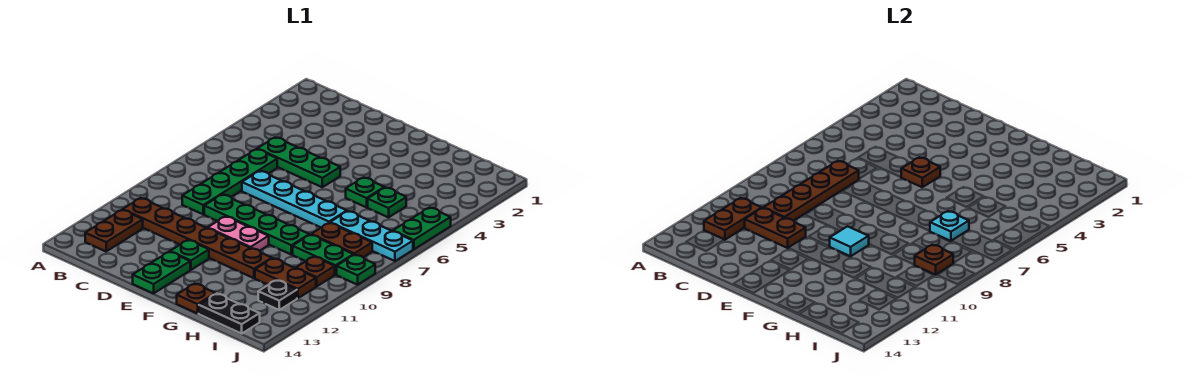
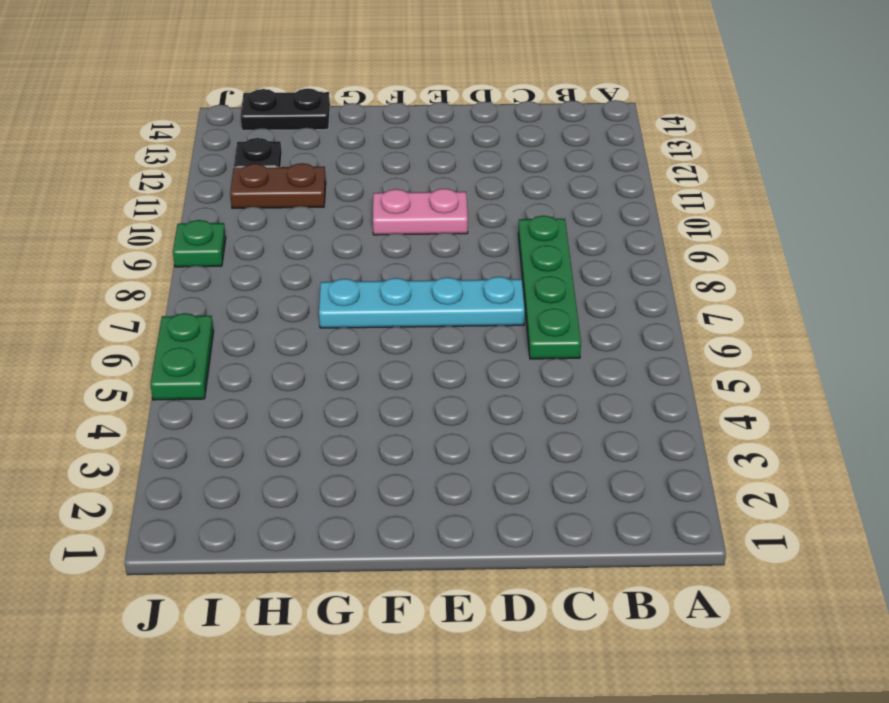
none -> brown 1x6 plate [123,198,272,278]
none -> brown 1x2 plate [85,210,143,251]
none -> green 1x3 plate [257,137,340,187]

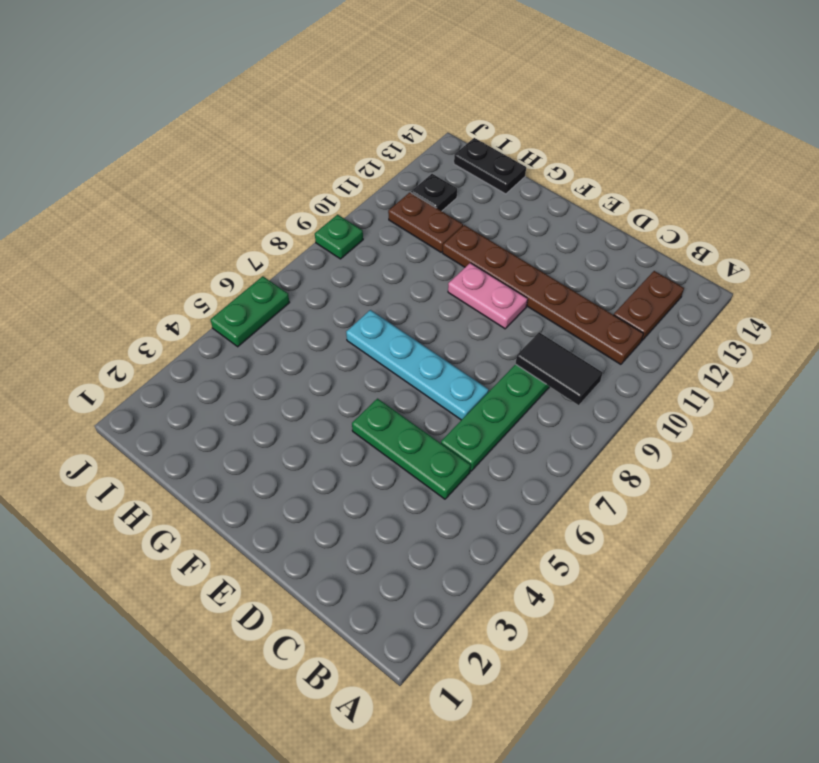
black 1x2 tile [516,332,603,405] -> brown 1x4 plate [764,161,859,221]
none -> green 1x4 plate [204,195,309,255]
none -> green 1x1 plate [170,240,209,270]
none -> green 1x2 plate [133,252,190,293]

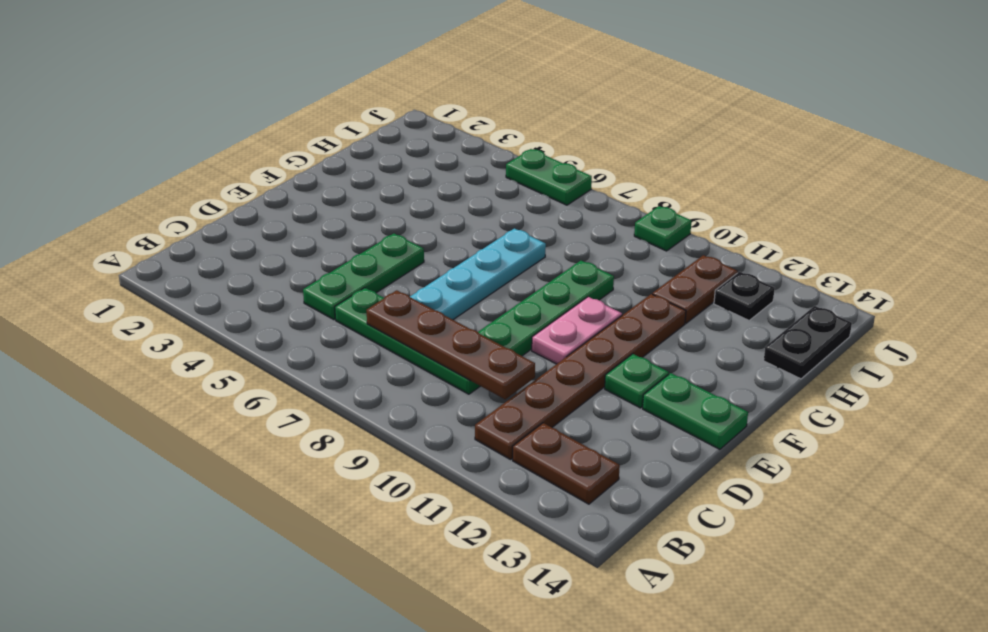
none -> green 1x1 plate [346,177,384,207]
none -> brown 1x1 plate [177,284,216,314]
none -> green 1x1 plate [368,188,406,217]

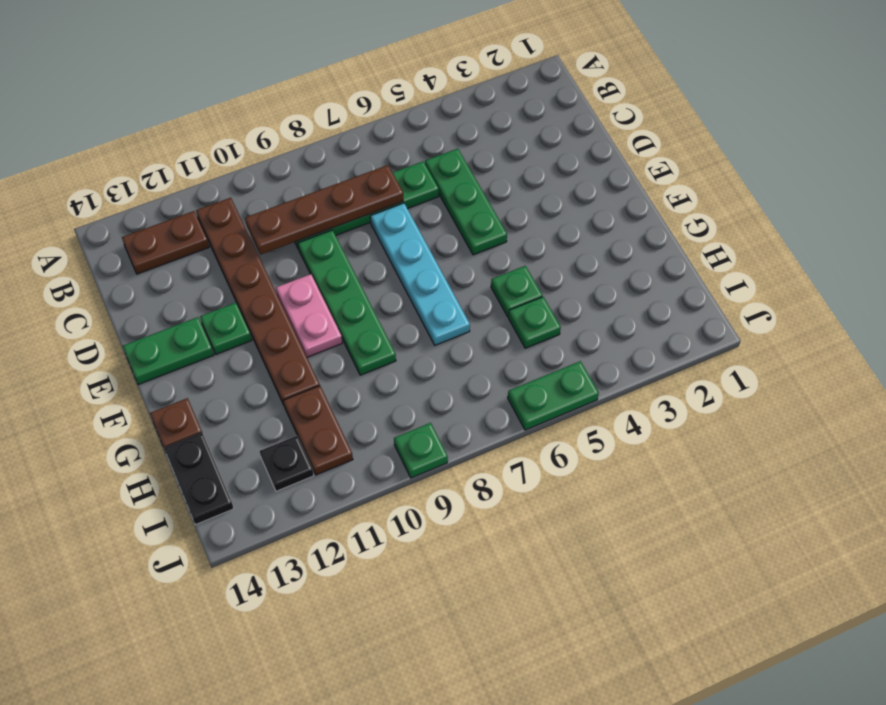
none -> cyan 1x3 plate [330,211,413,261]
none -> brown 1x2 plate [311,223,372,257]
none -> green 1x2 plate [293,235,353,275]

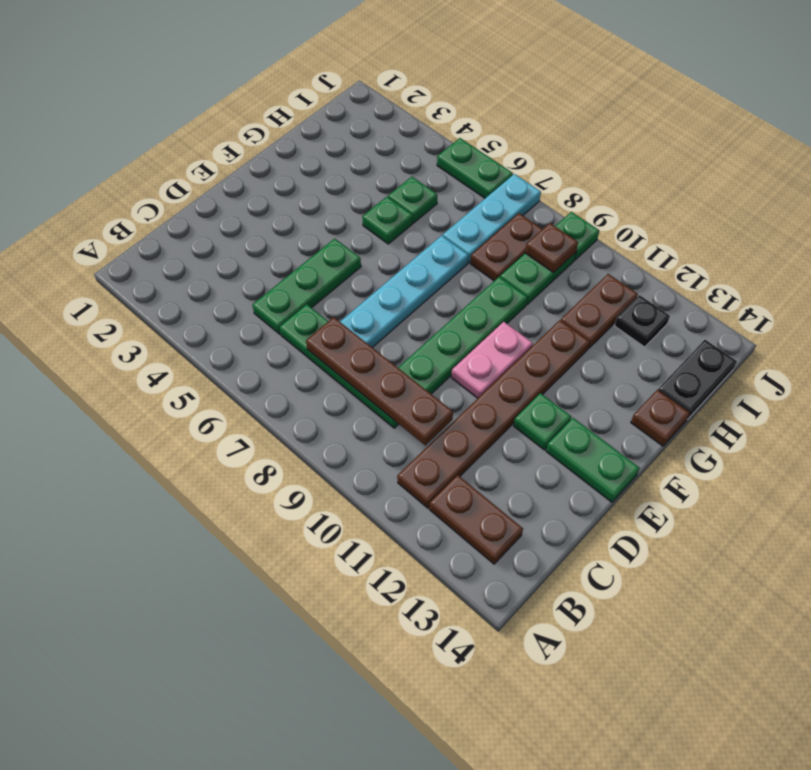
none -> brown 1x1 plate [296,256,335,286]
none -> brown 1x2 plate [704,198,762,240]
none -> brown 1x2 plate [744,208,806,248]

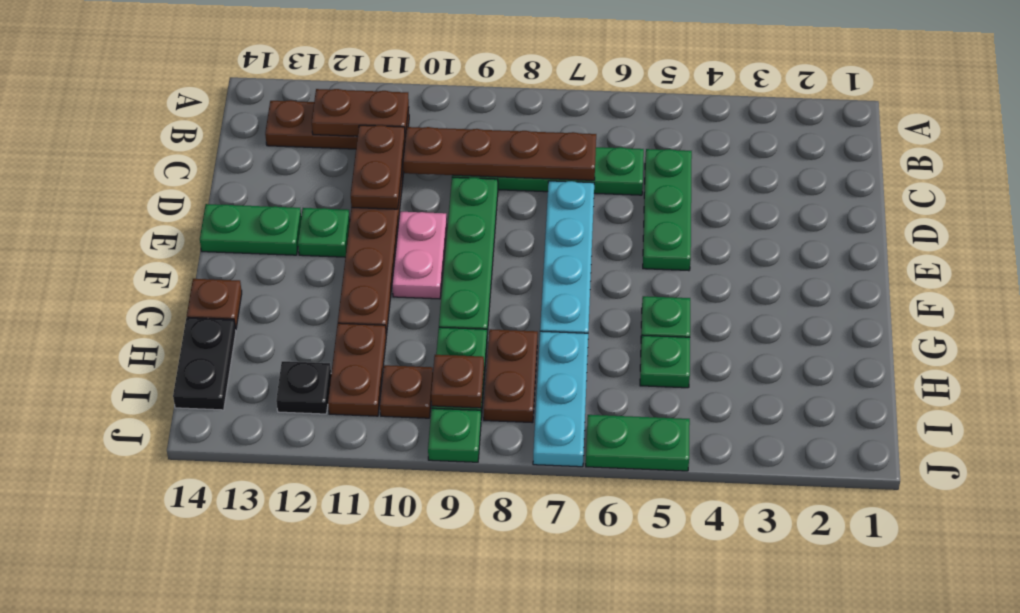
none -> brown 1x1 plate [901,157,940,187]
none -> cyan 1x1 tile [829,226,869,256]
none -> cyan 1x1 plate [930,211,969,241]

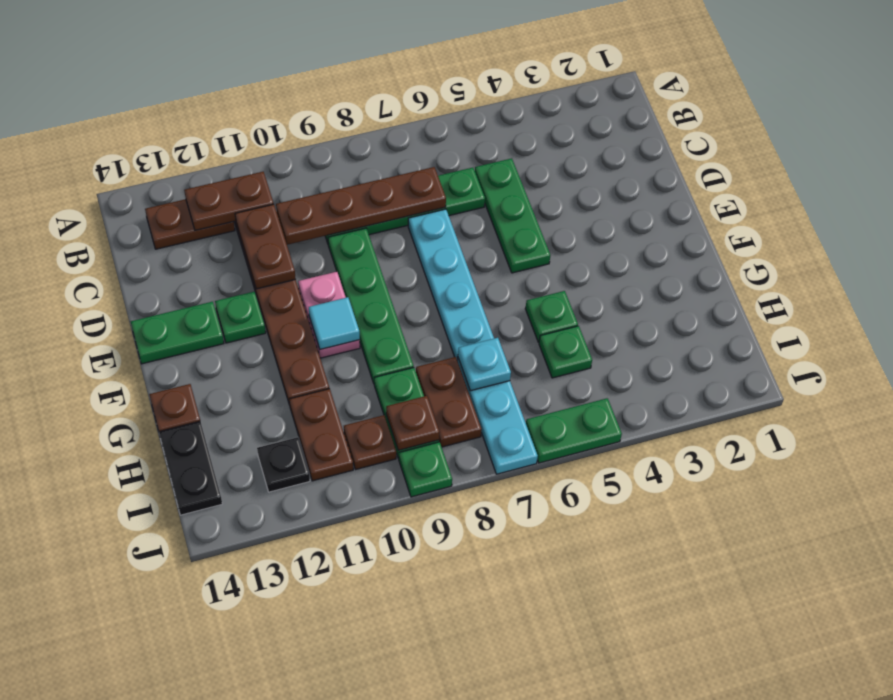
none -> brown 1x1 plate [901,157,940,187]

